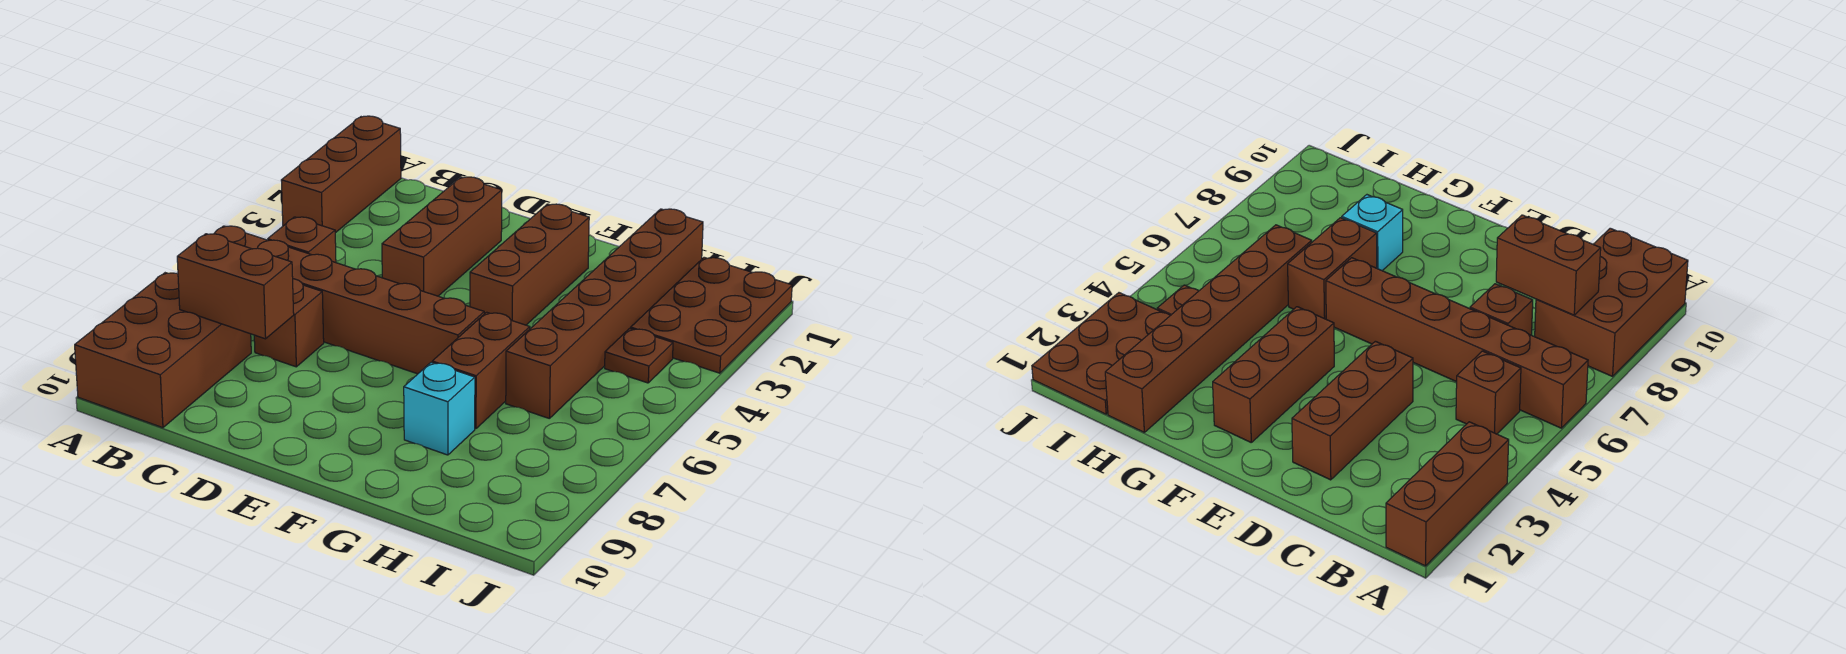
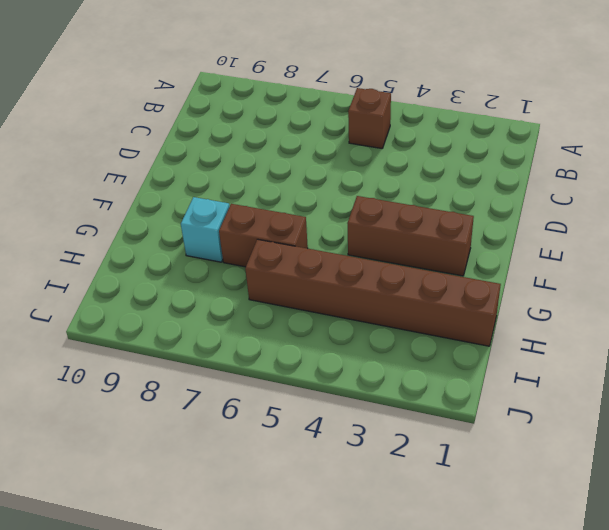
none -> brown 1x3 brick [281,116,401,233]
none -> brown 1x6 brick [214,226,484,374]
none -> brown 2x3 brick [75,273,251,428]

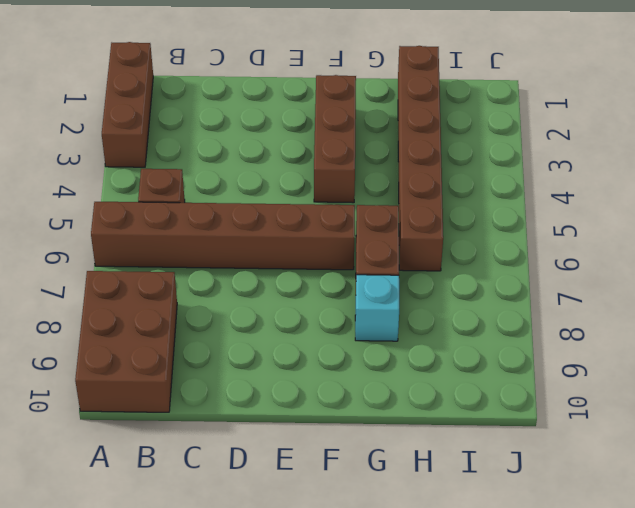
none -> brown 1x1 brick [254,279,324,367]
none -> brown 1x3 brick [382,177,502,296]
none -> brown 2x3 plate [631,257,792,373]

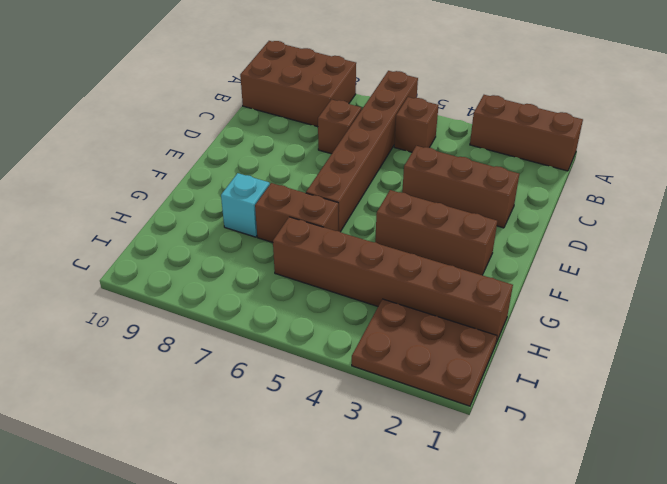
none -> brown 1x1 plate [605,328,673,383]
none -> brown 1x2 brick [177,234,294,339]

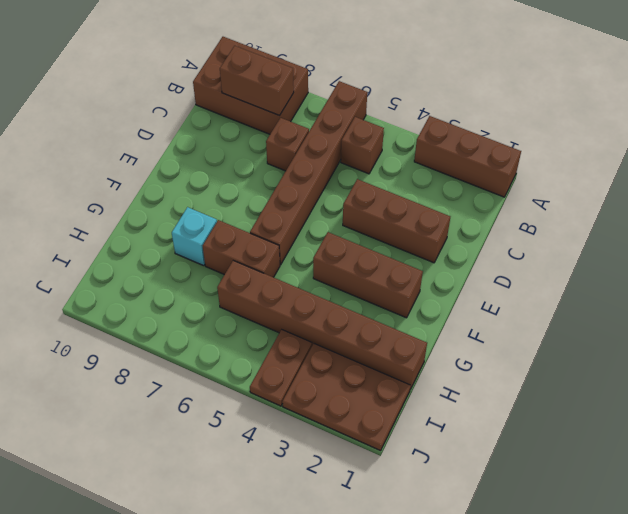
brown 1x2 brick [220,46,294,116] -> brown 1x2 brick turned to [177,234,294,339]
brown 1x2 plate [250,330,312,406] -> brown 1x1 plate [605,328,673,383]

